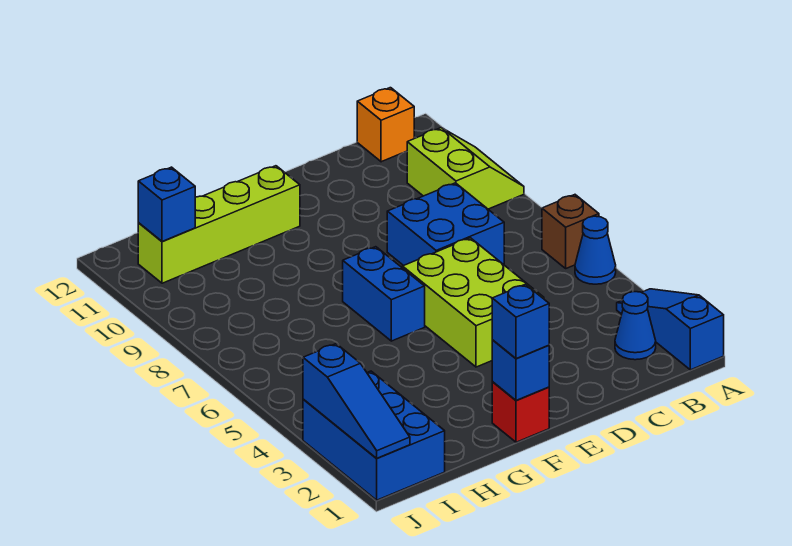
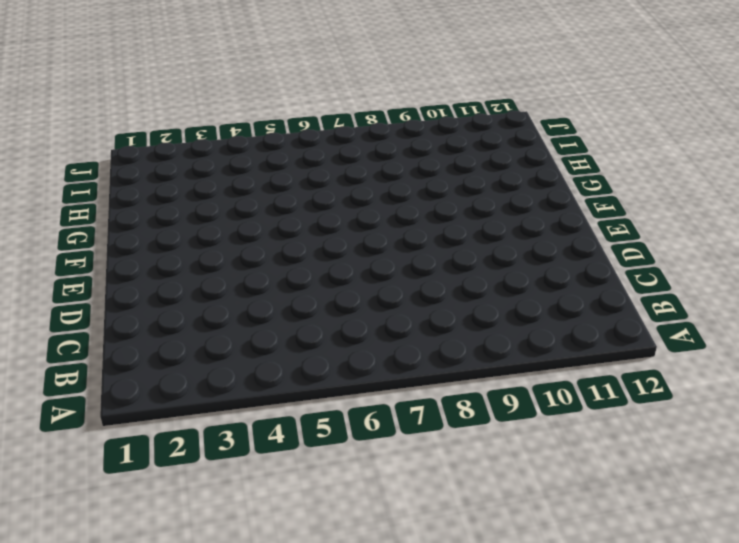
none -> blue 1x3 slope [617,289,724,370]
none -> blue 1x1 cone [575,216,616,284]
none -> brown 1x1 brick [542,195,599,268]

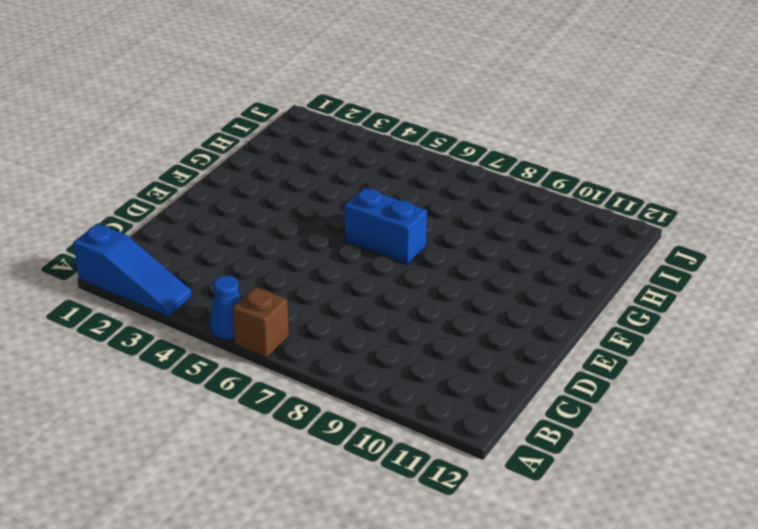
none -> lime 2x2 slope [407,128,524,209]
none -> blue 1x1 cone [615,292,656,360]
none -> orange 1x1 brick [357,88,414,162]

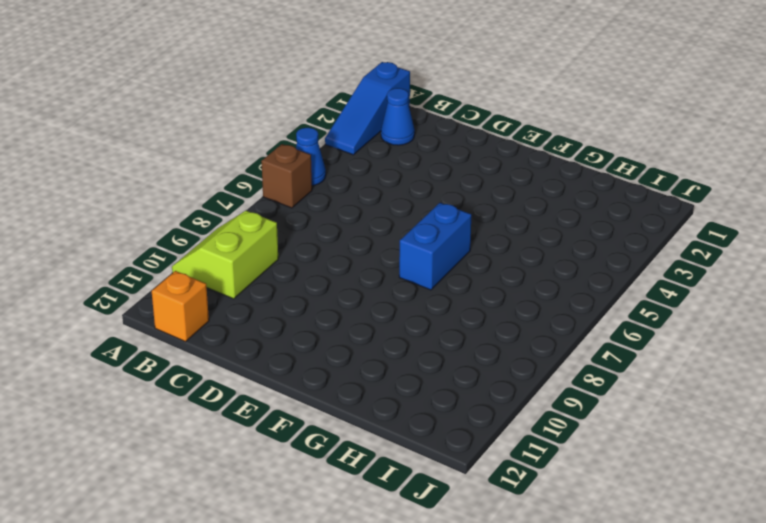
none -> blue 2x2 brick [387,183,504,266]
none -> lime 2x3 brick [402,238,544,367]
none -> red 1x1 brick [492,382,549,442]

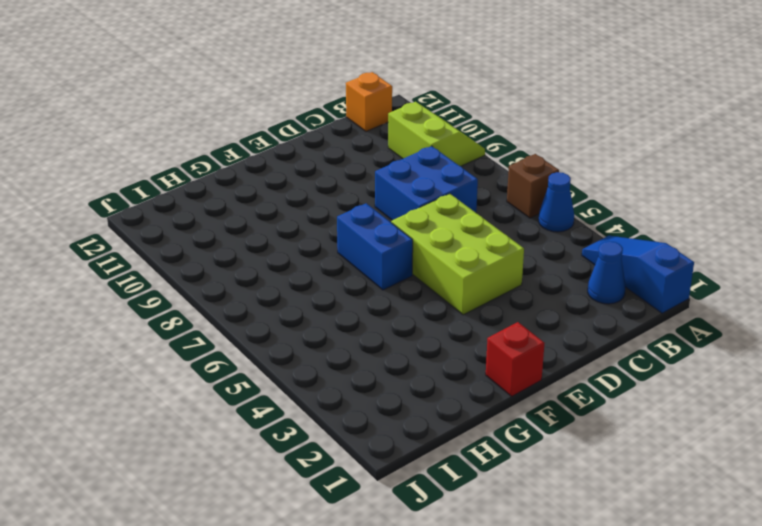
none -> lime 1x4 brick [138,166,300,283]
none -> blue 2x3 brick [303,371,445,500]
none -> blue 1x1 brick [492,340,549,400]

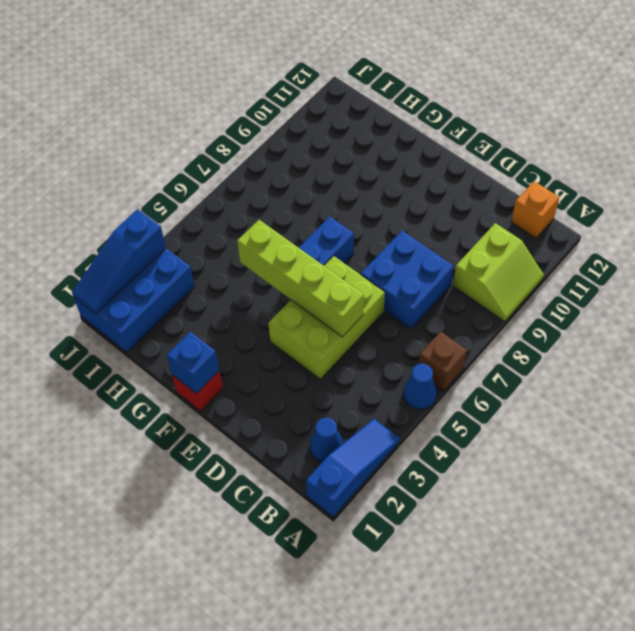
lime 1x4 brick [237,220,364,337] -> lime 1x4 brick moved to [138,166,300,283]
none -> blue 1x1 brick [138,167,195,241]
none -> blue 1x1 brick [492,284,549,359]

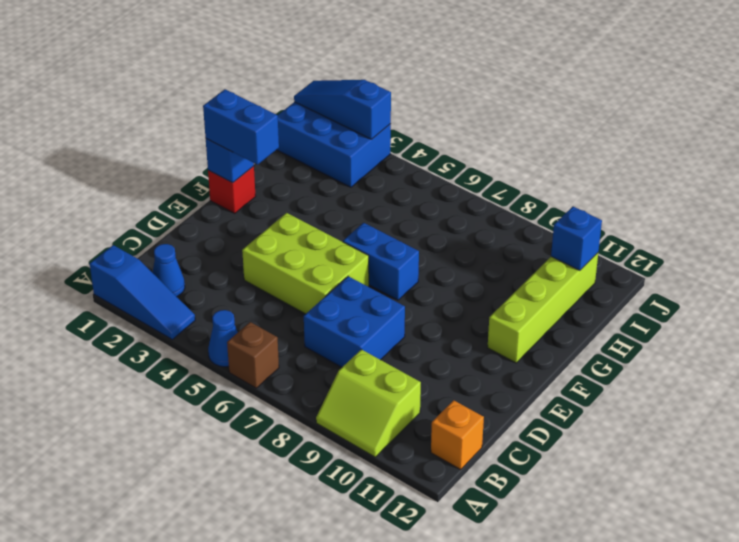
blue 1x2 brick [203,89,279,165] -> blue 1x1 brick [492,284,549,359]

